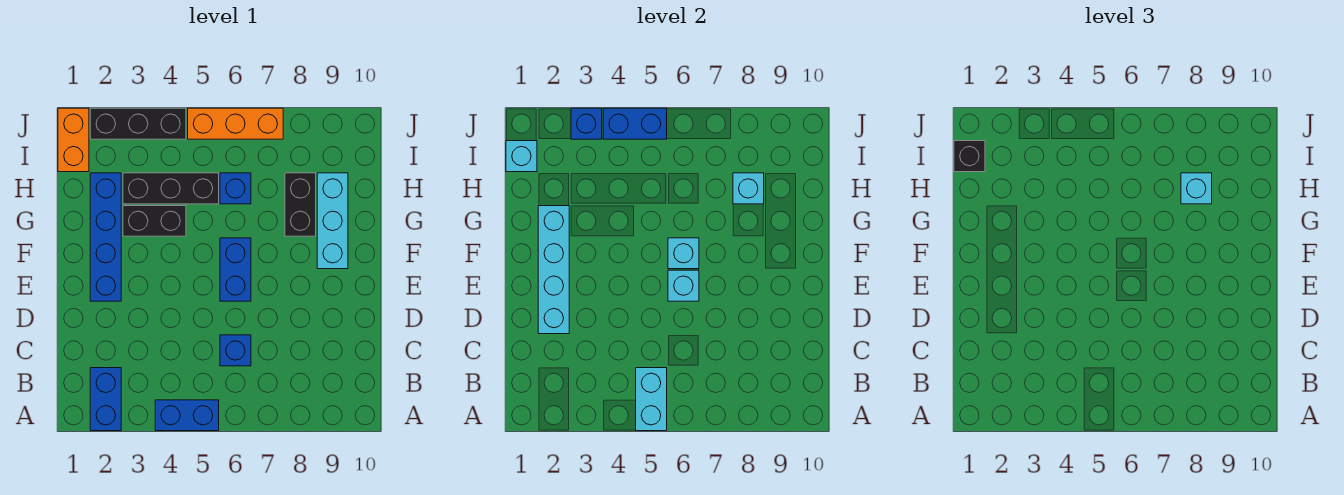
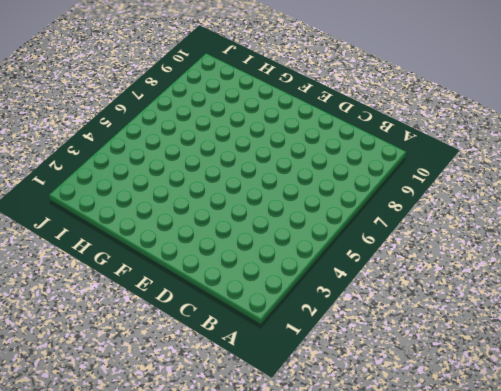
none -> blue 1x2 brick [90,368,121,431]
none -> blue 1x2 brick [155,400,219,431]
none -> blue 1x1 brick [220,335,251,366]

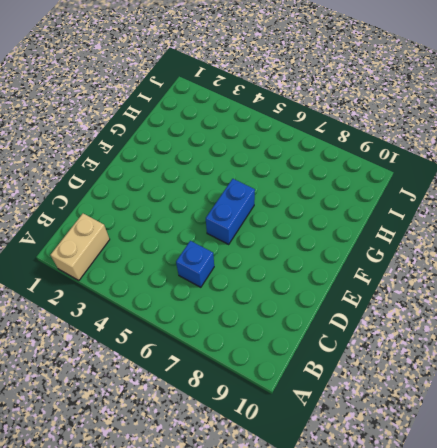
tan 1x2 brick [51,214,110,281] -> blue 1x2 brick [90,368,121,431]
none -> blue 1x2 brick [155,400,219,431]
none -> blue 1x4 brick [90,173,121,301]
none -> cyan 1x3 brick [317,173,348,269]

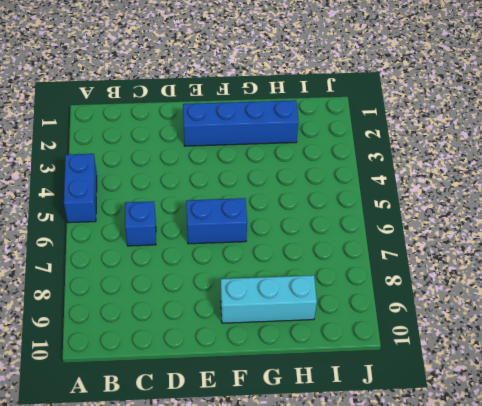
none -> blue 1x2 brick [90,368,121,431]
none -> black 1x2 brick [123,206,186,236]
none -> black 1x2 brick [285,173,316,236]

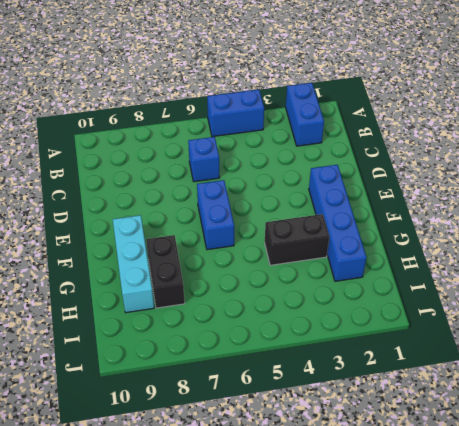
none -> black 1x3 brick [123,173,219,204]
none -> blue 1x1 brick [220,173,251,204]
none -> orange 1x2 brick [58,108,89,172]

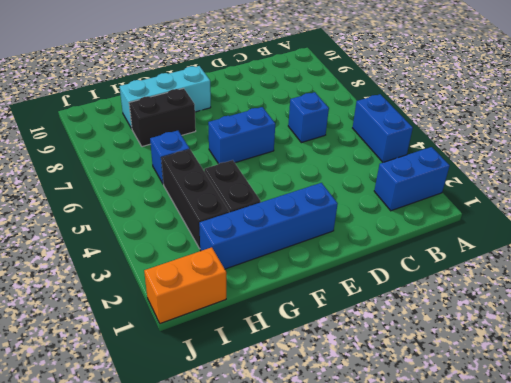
none -> black 1x3 brick [90,108,186,139]
none -> orange 1x3 brick [188,108,283,139]
none -> cyan 1x2 brick [636,368,667,431]

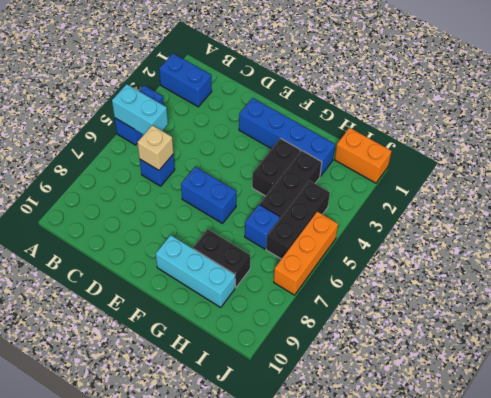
tan 1x1 brick [137,125,173,170] -> none
black 1x3 brick [266,180,330,259] -> black 1x3 brick moved to [90,108,186,139]
none -> cyan 1x4 brick [538,206,569,334]
none -> cyan 1x1 brick [668,270,699,301]
none -> cyan 1x1 brick [668,238,699,269]

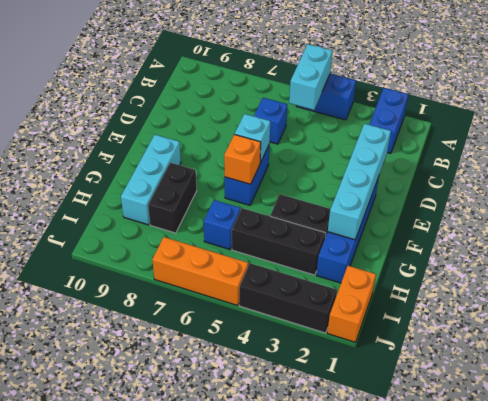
orange 1x1 brick [224,134,261,184] -> cyan 1x1 brick [668,238,699,269]
none -> cyan 1x1 brick [733,173,764,204]
none -> cyan 1x1 brick [506,141,537,172]
none -> blue 1x1 brick [571,108,602,139]

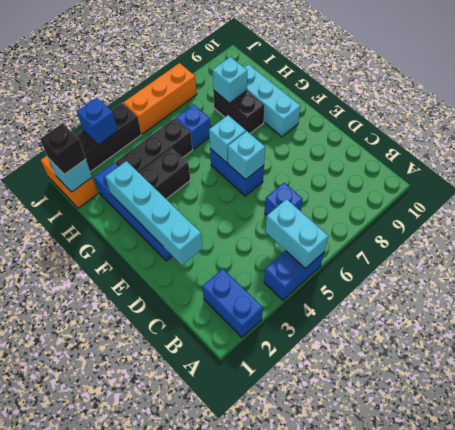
none -> blue 1x2 brick [603,108,667,139]
none -> cyan 1x1 brick [1181,173,1212,204]

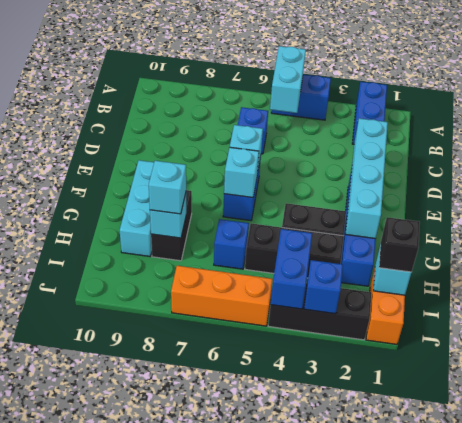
blue 1x2 brick [271,229,312,309] -> blue 1x2 brick turned to [603,108,667,139]

